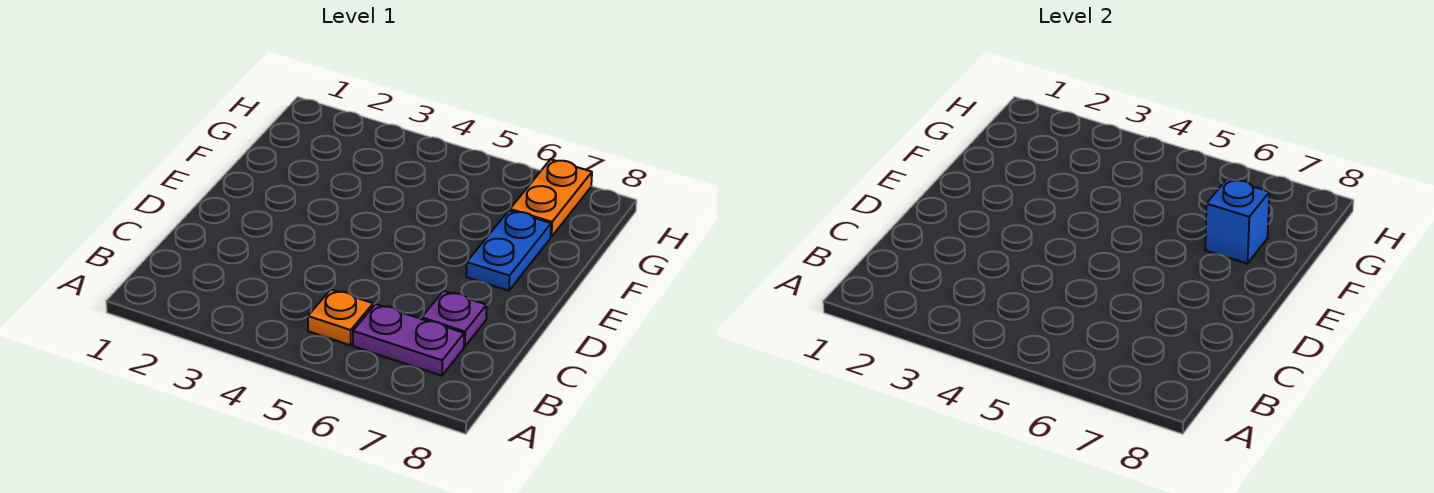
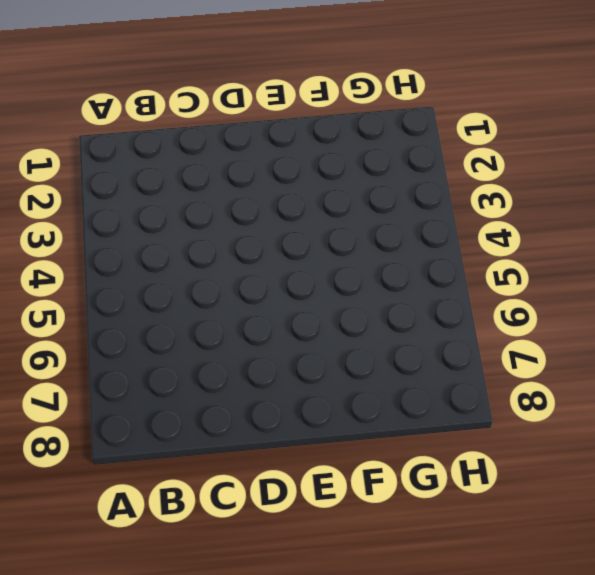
none -> orange 1x1 plate [308,290,373,345]
none -> purple 1x2 plate [353,304,464,376]

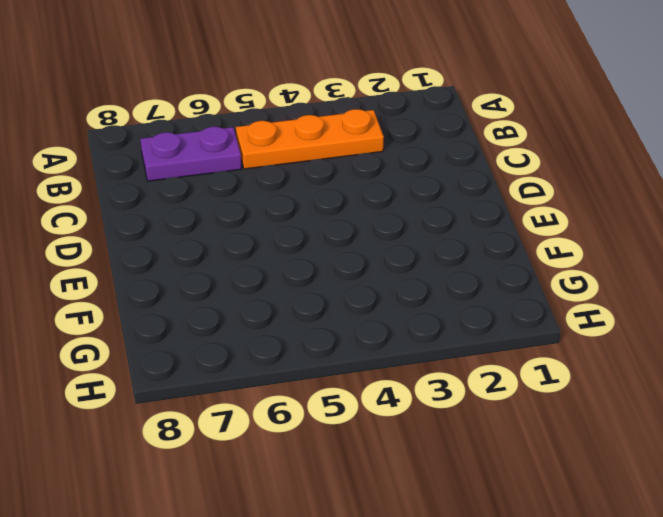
orange 1x3 plate [236,109,384,169] -> orange 1x1 plate [308,290,373,345]
none -> purple 1x1 plate [422,291,487,347]
none -> blue 1x2 plate [466,210,551,291]

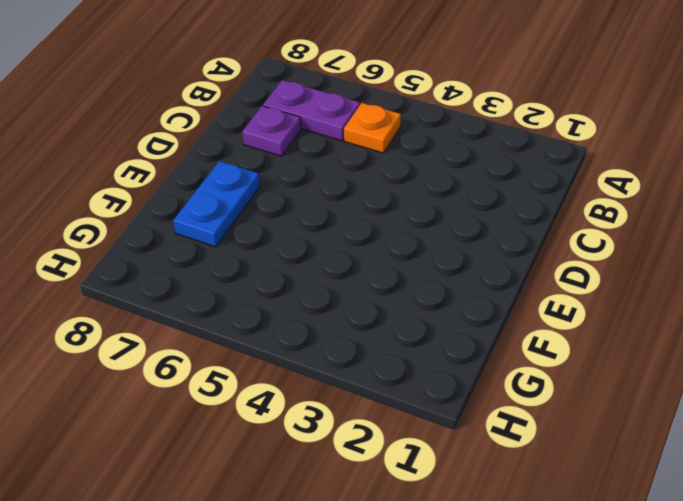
none -> orange 1x2 plate [510,159,592,237]
none -> blue 1x1 brick [1205,179,1270,264]

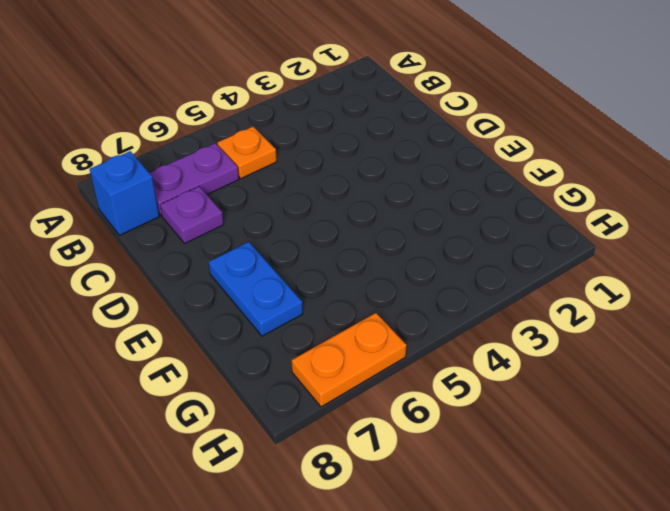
blue 1x1 brick [90,151,159,235] -> blue 1x1 brick moved to [1205,179,1270,264]
orange 1x2 plate [291,313,406,407] -> orange 1x2 plate turned to [510,159,592,237]

